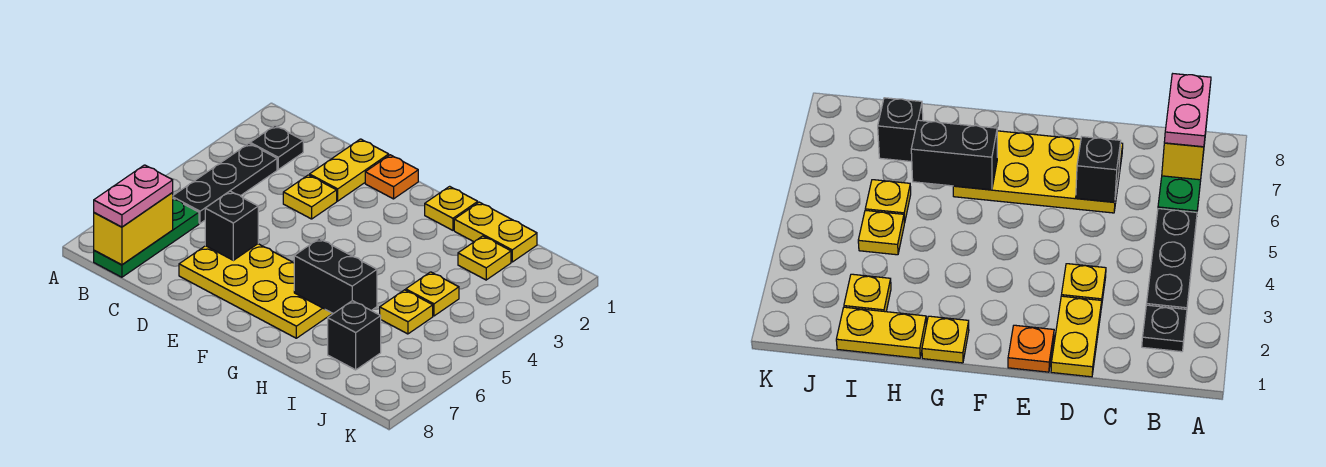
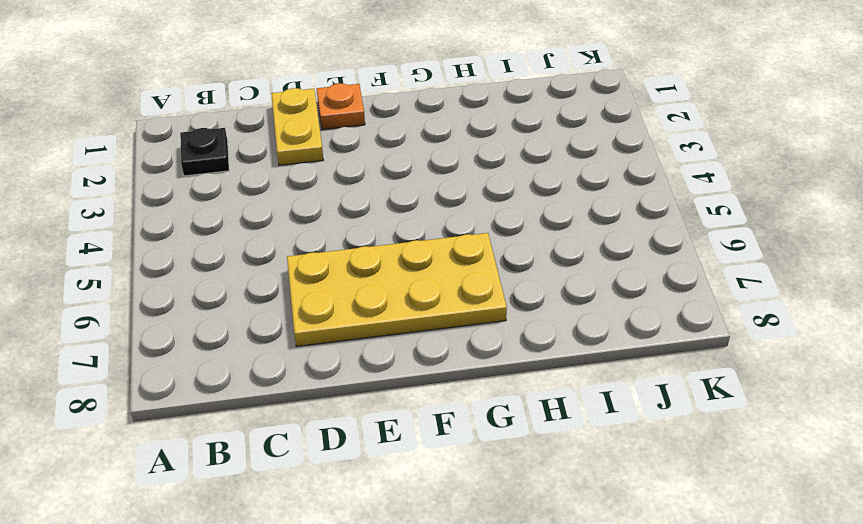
none -> black 1x3 plate [173,144,277,223]
none -> green 1x3 plate [94,199,199,277]
none -> yellow 1x1 plate [283,175,337,219]

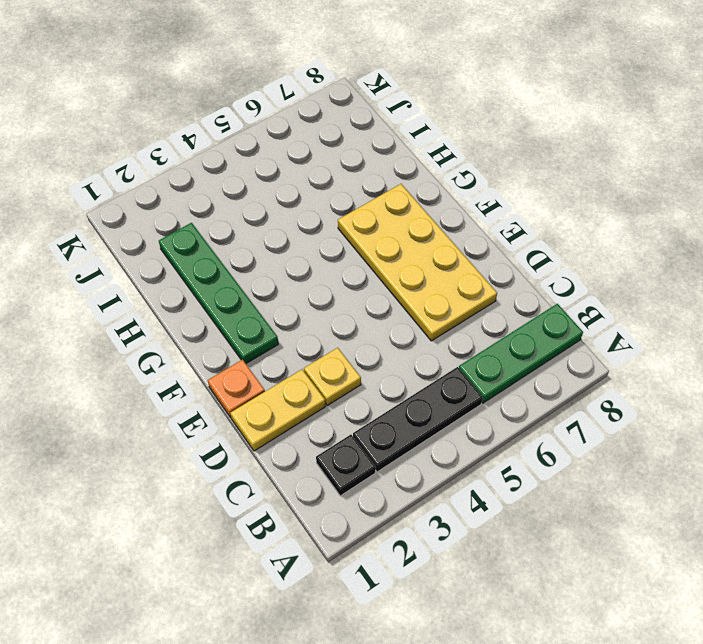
green 1x4 plate [159,223,278,363] -> yellow 1x1 plate [458,236,511,280]
none -> yellow 1x1 plate [425,186,478,230]
none -> yellow 1x2 plate [454,202,537,262]
none -> yellow 1x1 plate [406,272,459,316]

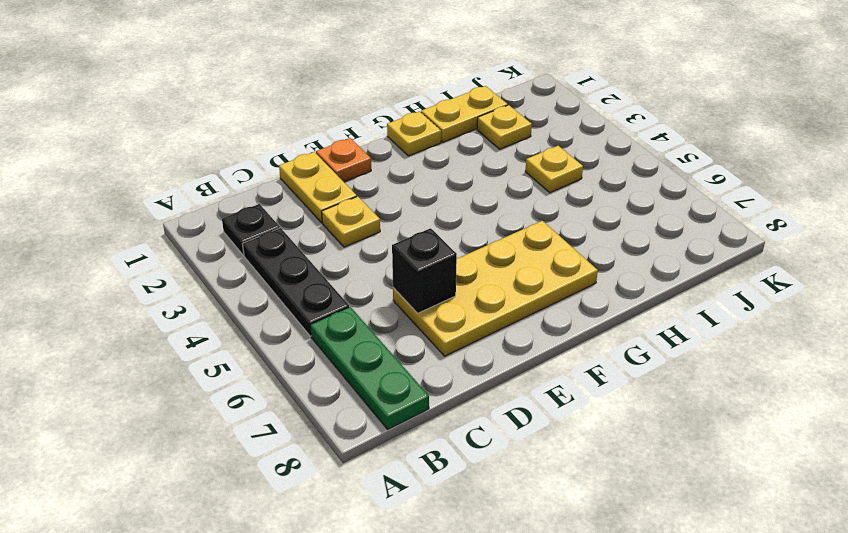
none -> yellow 1x1 plate [380,290,433,334]
none -> black 1x1 brick [328,301,381,370]
none -> yellow 1x2 brick [94,193,173,265]

